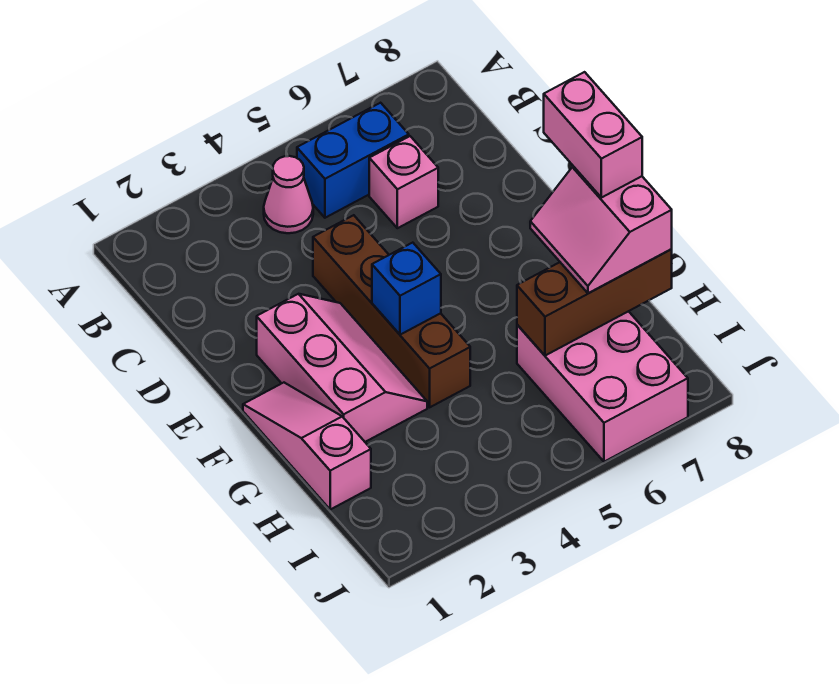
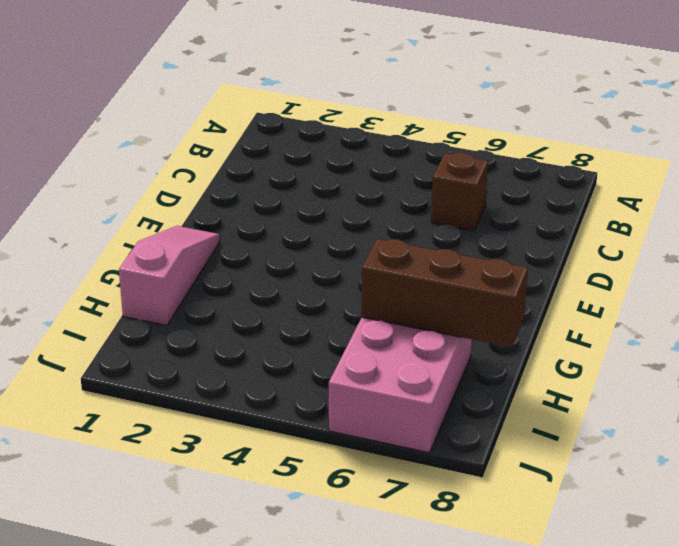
brown 1x1 brick [431,153,488,231] -> pink 1x1 brick [369,136,438,228]
none -> pink 1x1 cone [264,156,313,233]
none -> blue 1x2 brick [297,103,409,218]

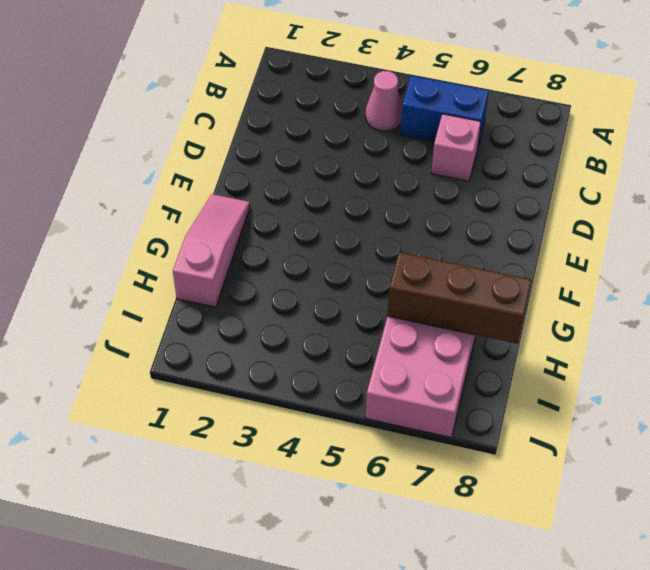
none -> brown 1x4 brick [313,215,470,407]
none -> pink 2x3 slope [257,294,427,442]

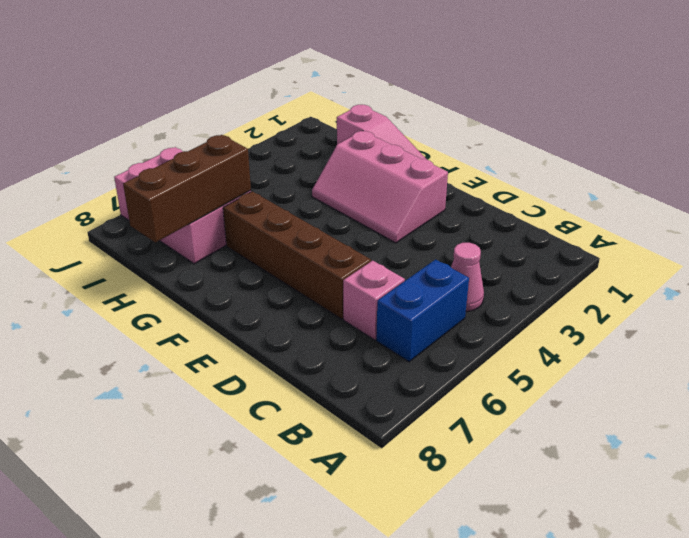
brown 1x4 brick [223,191,371,319] -> brown 1x4 brick moved to [313,215,470,407]
none -> blue 1x1 brick [372,243,441,335]
none -> pink 2x2 slope [530,166,672,293]

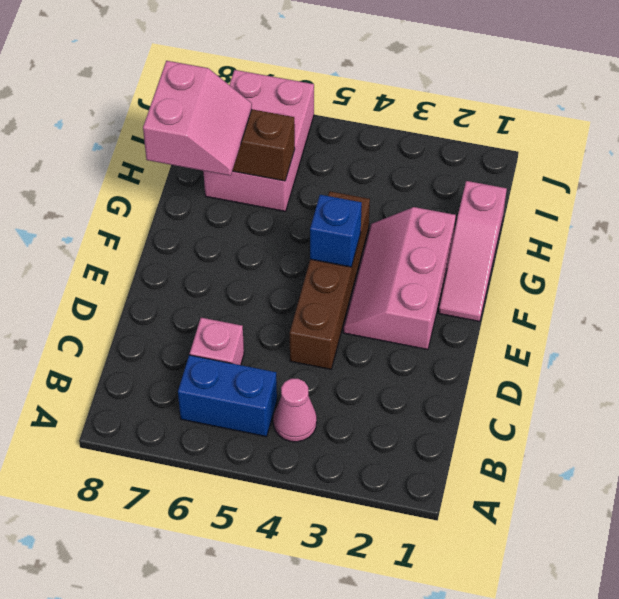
none -> pink 1x2 brick [544,72,642,198]

